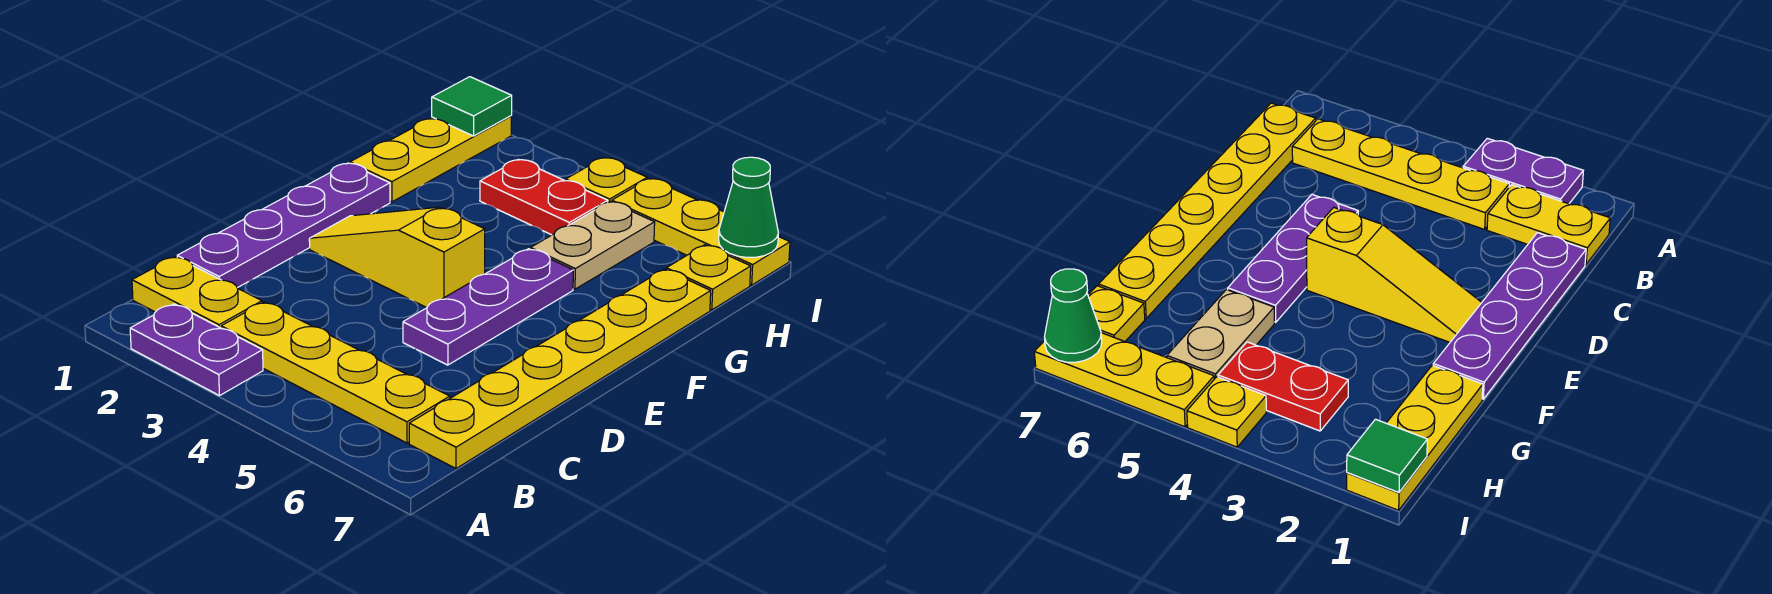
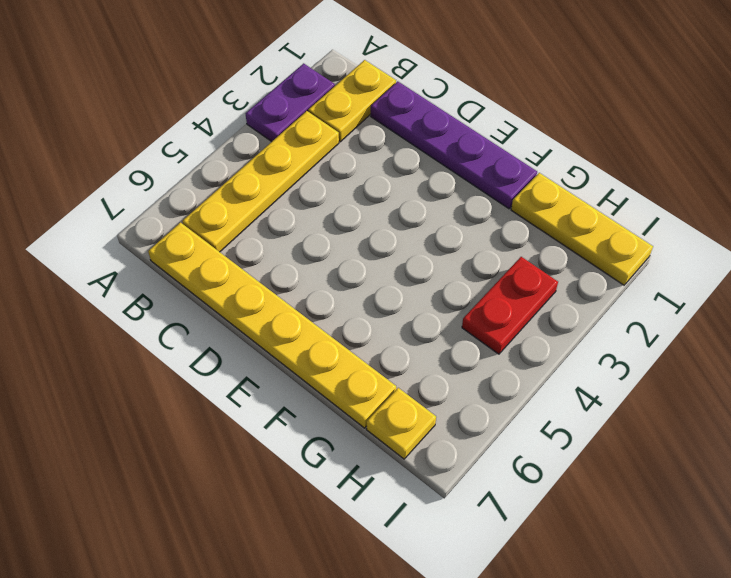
none -> purple 1x3 plate [403,249,573,365]
none -> yellow 1x3 slope [309,207,485,308]
none -> tan 1x2 plate [531,202,655,289]

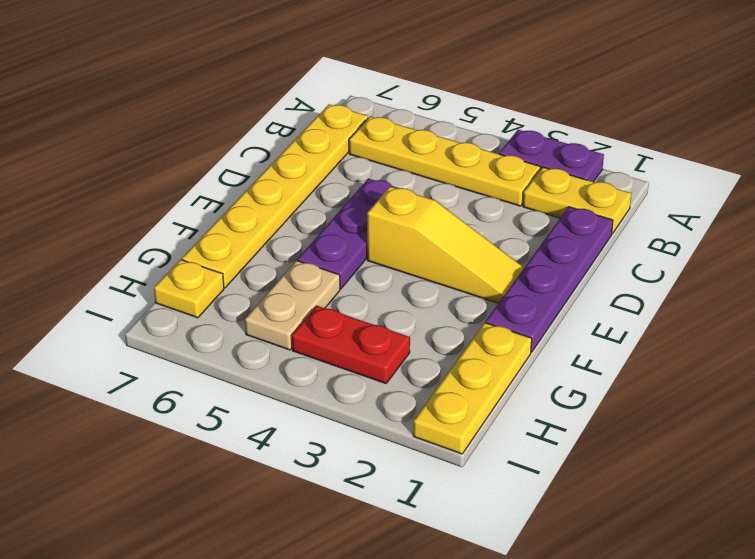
none -> yellow 1x1 plate [566,158,647,202]
none -> yellow 1x3 plate [612,178,790,285]
none -> green 1x1 tile [432,77,512,136]

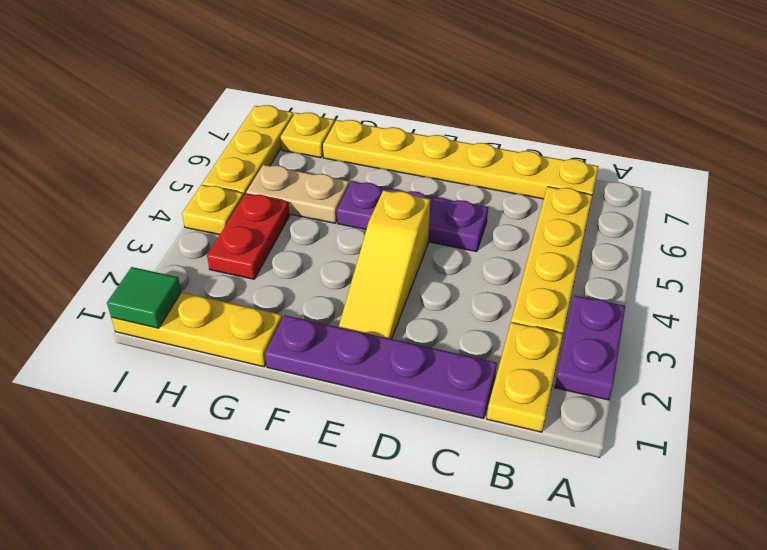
none -> green 1x1 cone [719,157,778,257]

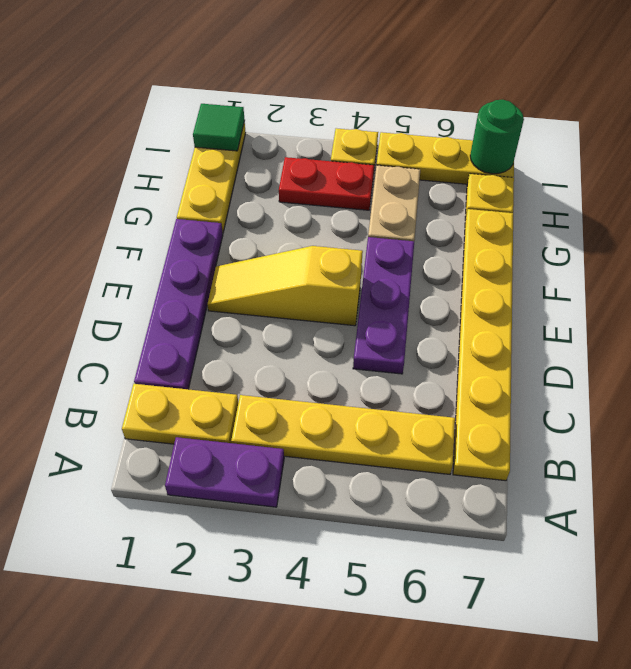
green 1x1 round brick [470,100,524,174] -> green 1x1 cone [719,157,778,257]

